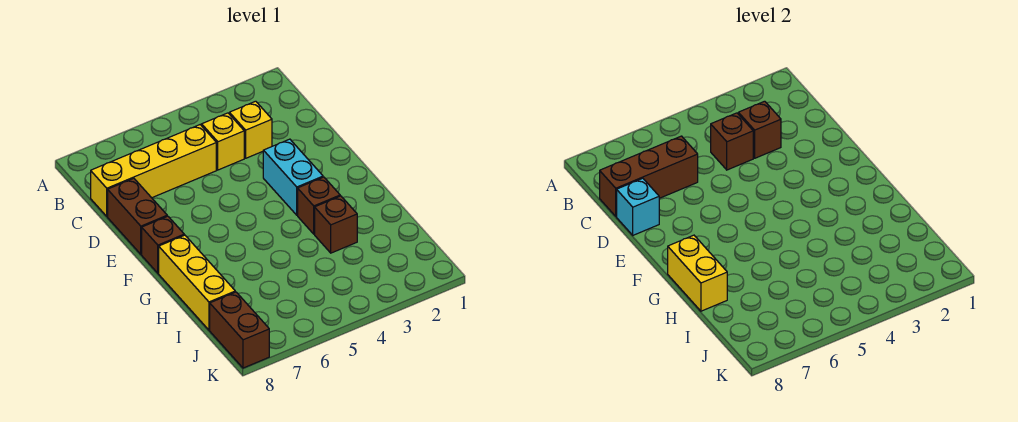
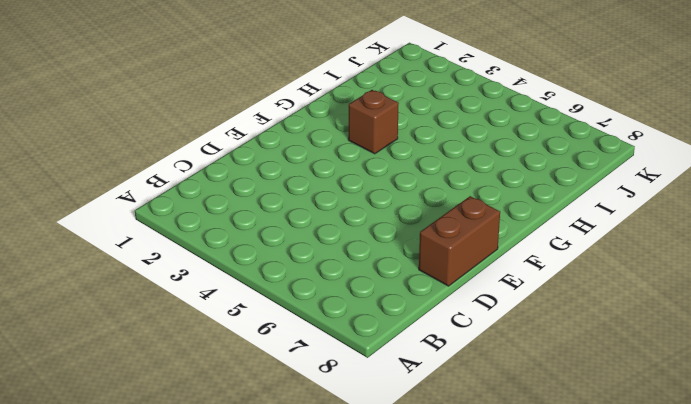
none -> yellow 1x1 brick [229,101,272,158]
none -> yellow 1x1 brick [202,113,244,170]
none -> yellow 1x4 brick [91,125,216,216]

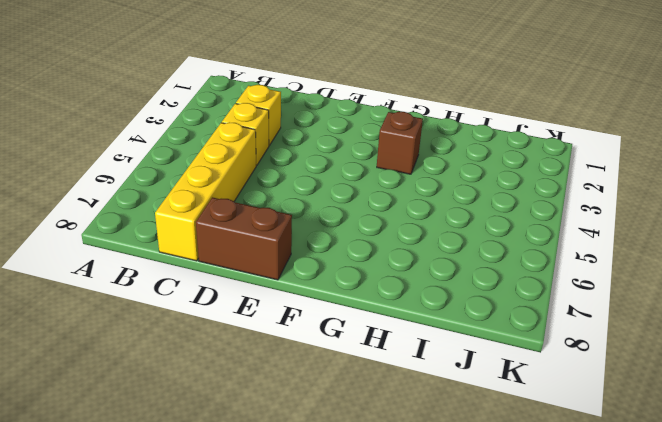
none -> cyan 1x2 brick [263,139,323,215]
none -> brown 1x1 brick [142,216,184,273]
none -> yellow 1x3 brick [159,235,235,330]

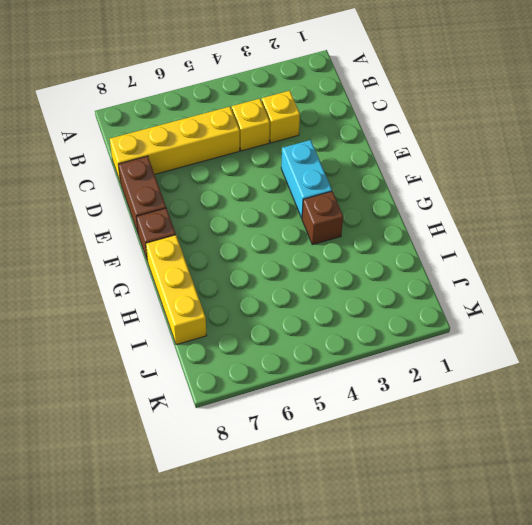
none -> brown 1x1 brick [315,196,357,253]
none -> brown 1x2 brick [210,292,269,368]
none -> brown 1x1 brick [738,101,781,158]

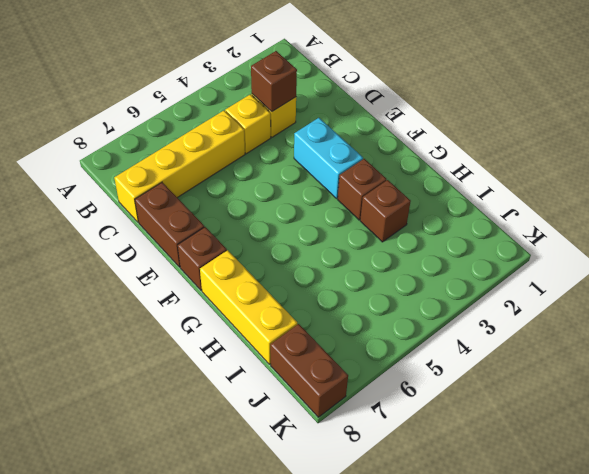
none -> brown 1x1 brick [711,113,753,170]
none -> brown 1x3 brick [600,136,698,216]
none -> cyan 1x1 brick [617,178,659,235]

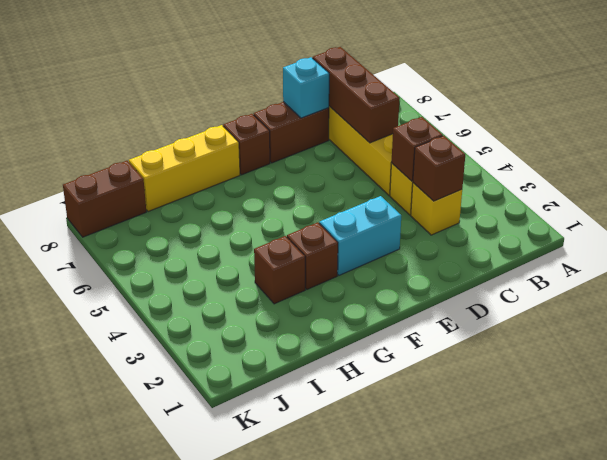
none -> yellow 1x2 brick [668,235,727,311]

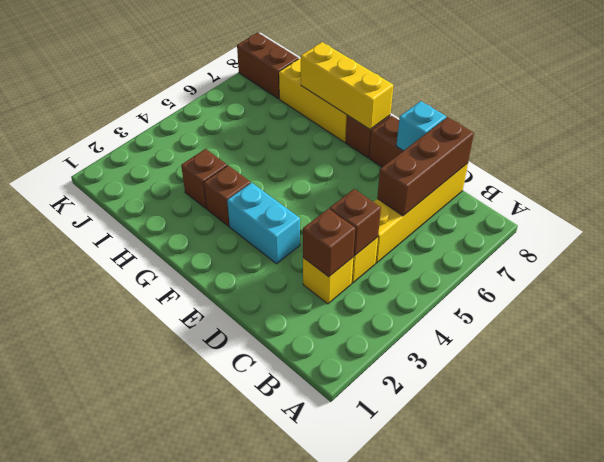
yellow 1x3 brick [301,42,393,129] -> yellow 1x2 brick [668,235,727,311]

